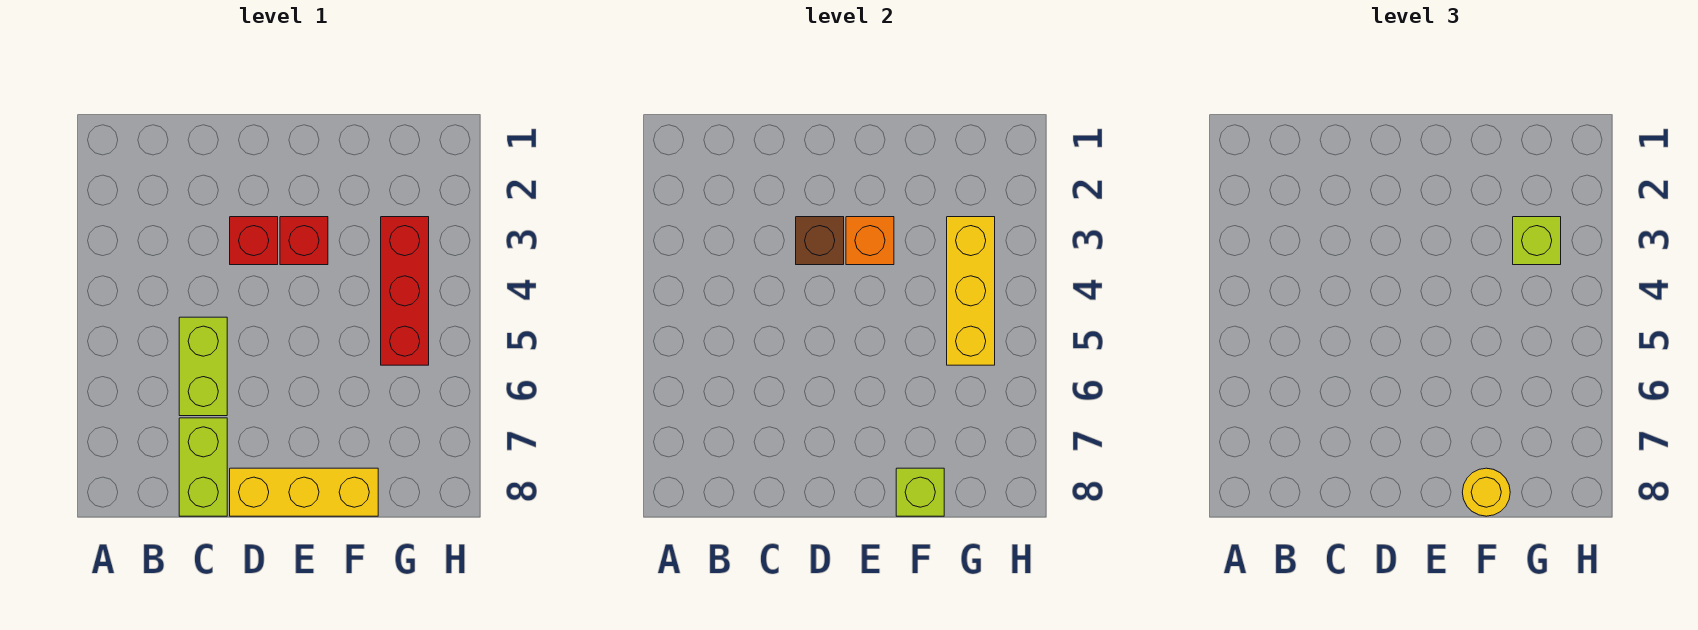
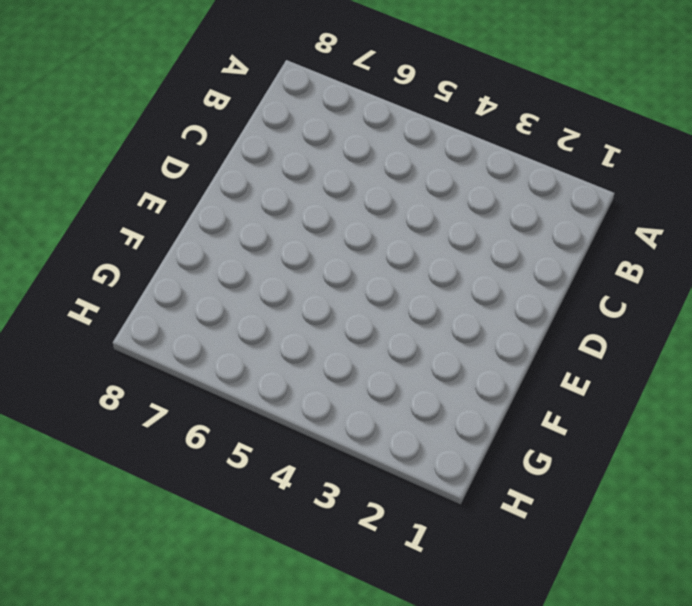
none -> lime 1x2 brick [179,317,227,416]
none -> lime 1x2 brick [179,418,227,516]
none -> red 1x1 brick [230,217,278,265]

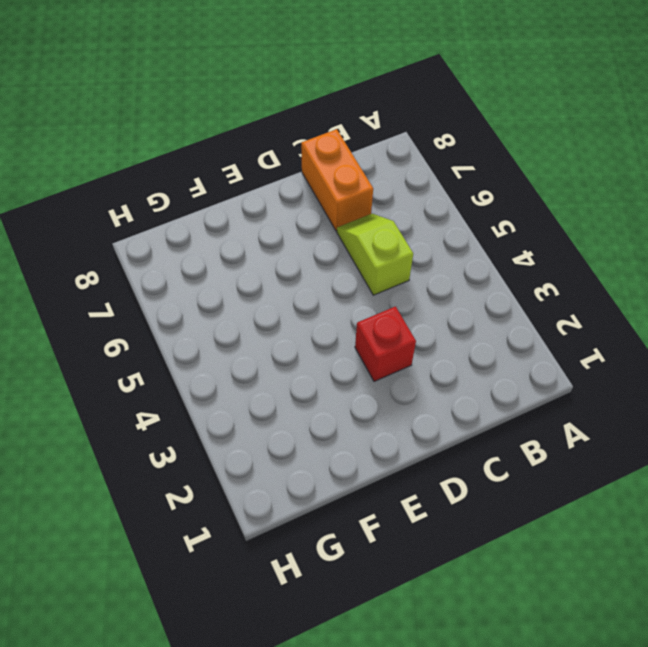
lime 1x2 slope [337,214,413,295] -> lime 1x2 brick [179,317,227,416]
orange 1x2 brick [301,129,373,231] -> lime 1x2 brick [179,418,227,516]
none -> yellow 1x3 brick [230,468,378,516]
none -> red 1x1 brick [280,217,328,265]
none -> red 1x3 brick [381,217,429,365]

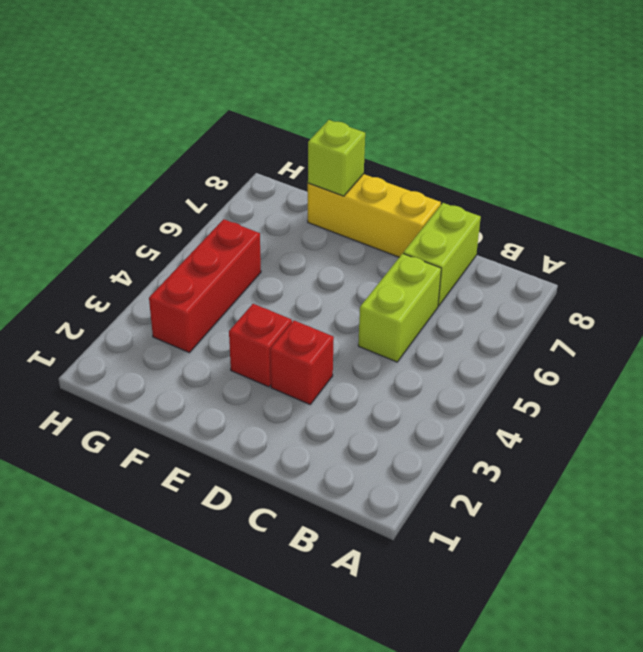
none -> brown 1x1 brick [796,217,844,265]
none -> orange 1x1 brick [846,217,894,265]
none -> yellow 1x3 brick [947,217,995,365]

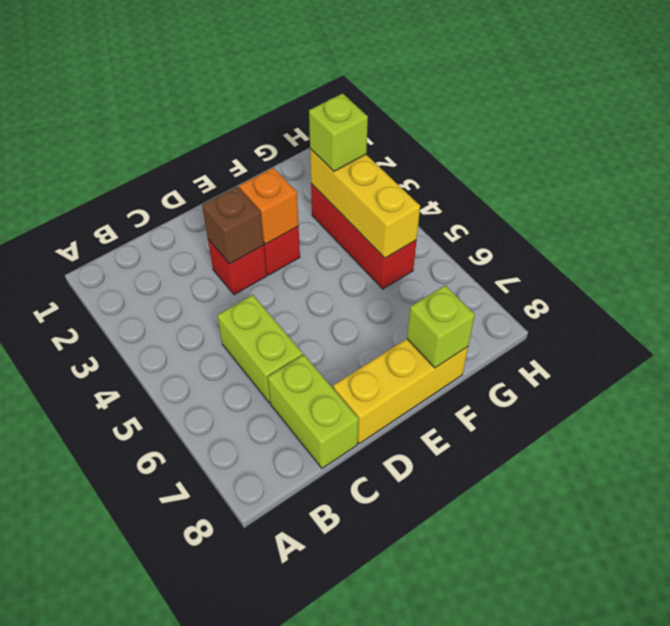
none -> yellow 1x1 round brick [1462,468,1510,516]

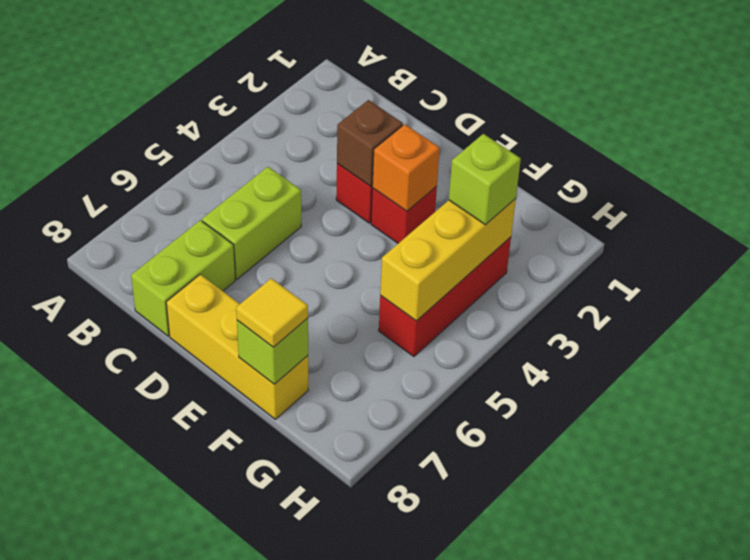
yellow 1x1 tile [236,278,308,347] -> yellow 1x1 round brick [1462,468,1510,516]

